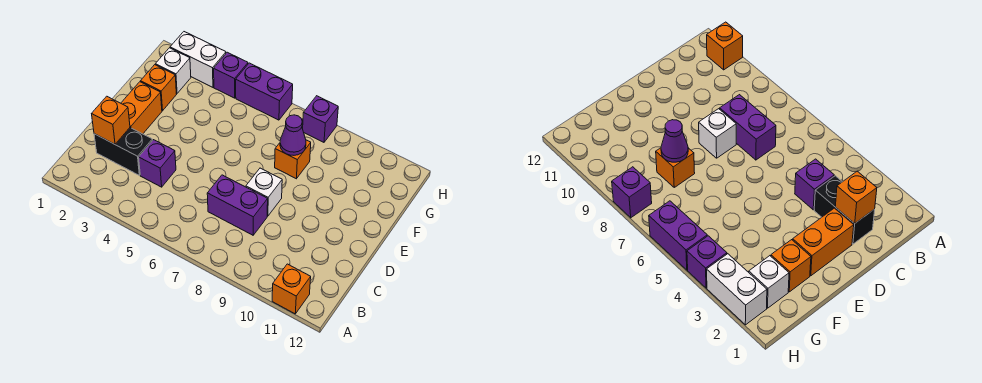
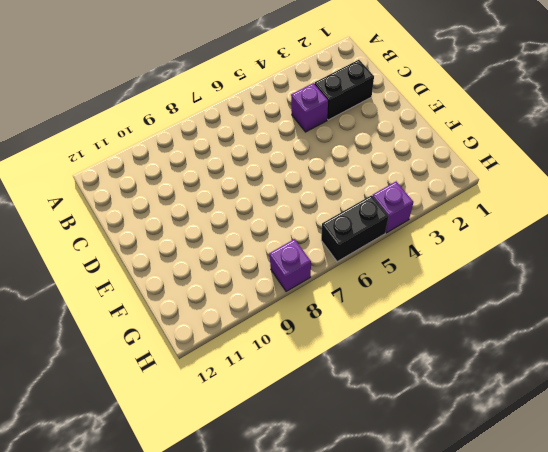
black 1x2 brick [321,195,389,262] -> purple 1x2 brick [236,63,293,120]
none -> orange 1x1 brick [272,264,311,314]
none -> purple 1x2 brick [207,175,268,235]
none -> orange 1x2 brick [121,82,162,134]

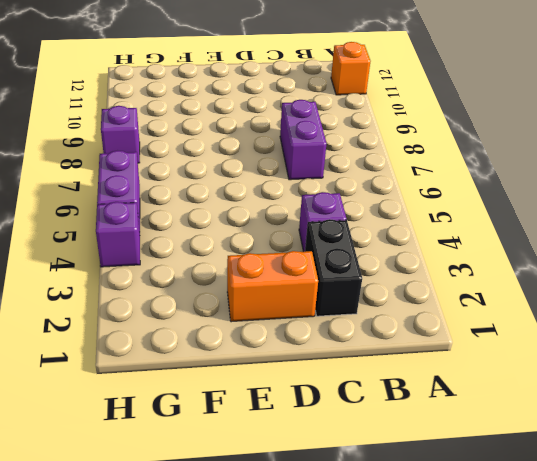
none -> white 1x1 brick [246,168,282,216]
none -> orange 1x1 brick [141,65,176,111]
none -> orange 1x1 brick [275,140,311,179]

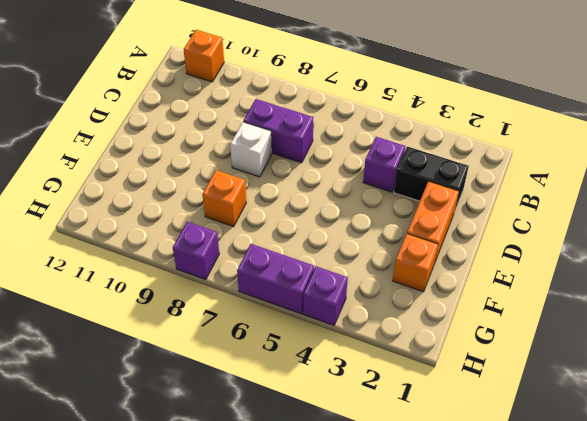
none -> white 1x1 brick [155,48,191,93]
none -> white 1x2 brick [170,32,226,87]
none -> orange 1x1 brick [92,96,130,144]

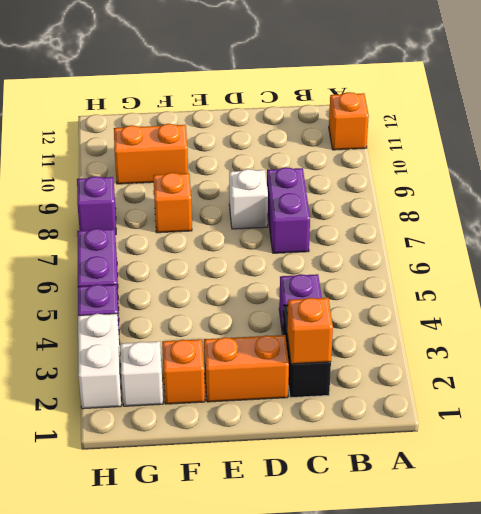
orange 1x2 brick [114,124,188,184] -> none
none -> purple 1x1 cone [280,115,306,155]

